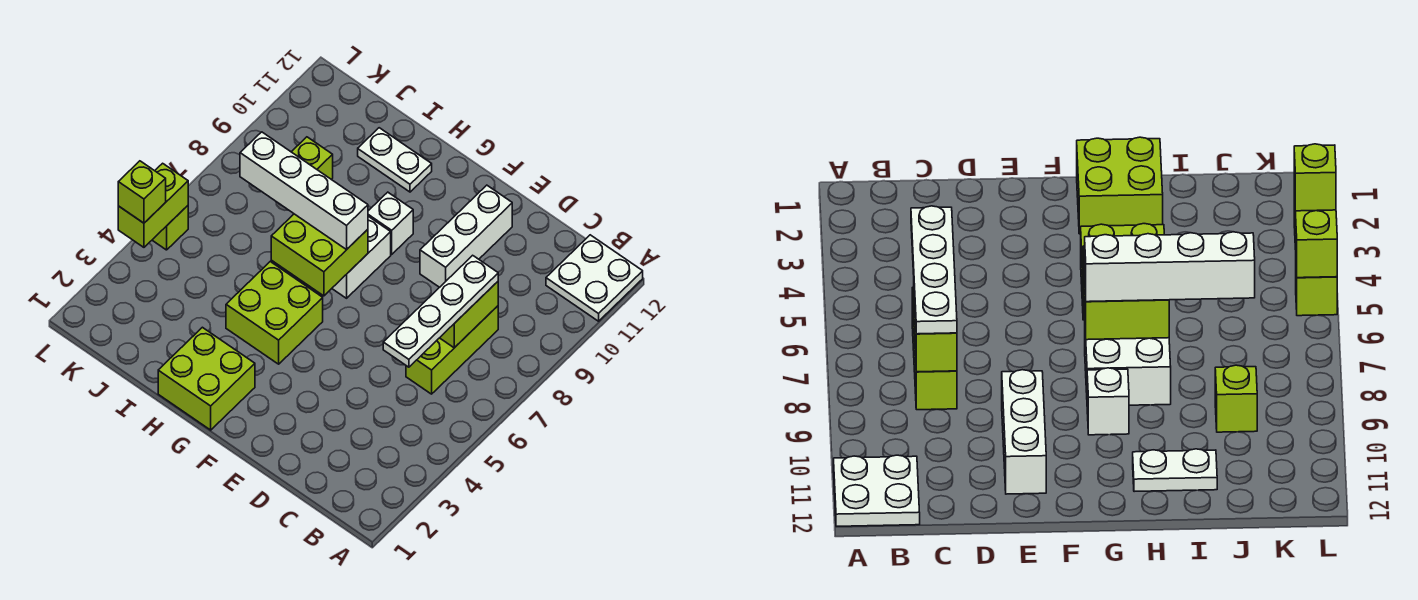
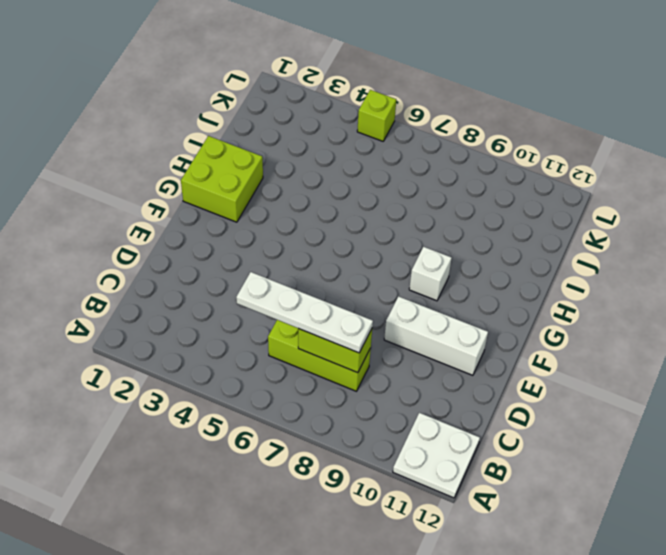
none -> lime 2x2 brick [226,262,323,364]
none -> white 2x2 brick [332,216,391,298]
none -> white 1x2 plate [358,128,432,192]

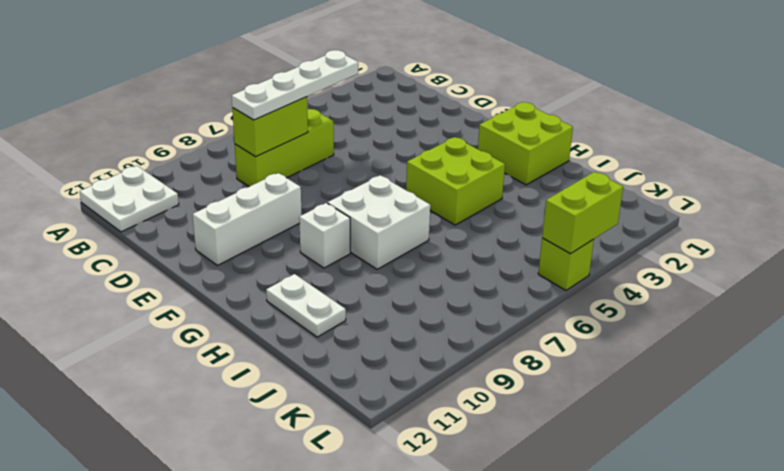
none -> lime 1x1 brick [292,137,333,179]
none -> lime 2x2 brick [271,214,368,296]
none -> white 1x4 brick [240,132,368,250]

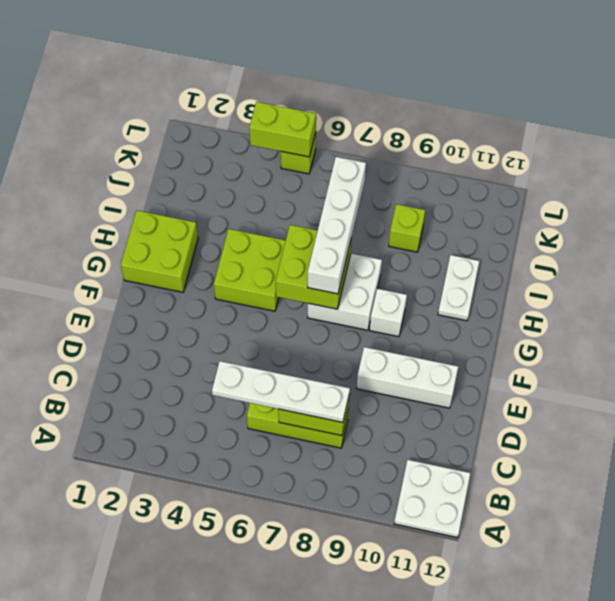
none -> lime 1x1 brick [118,161,166,223]

